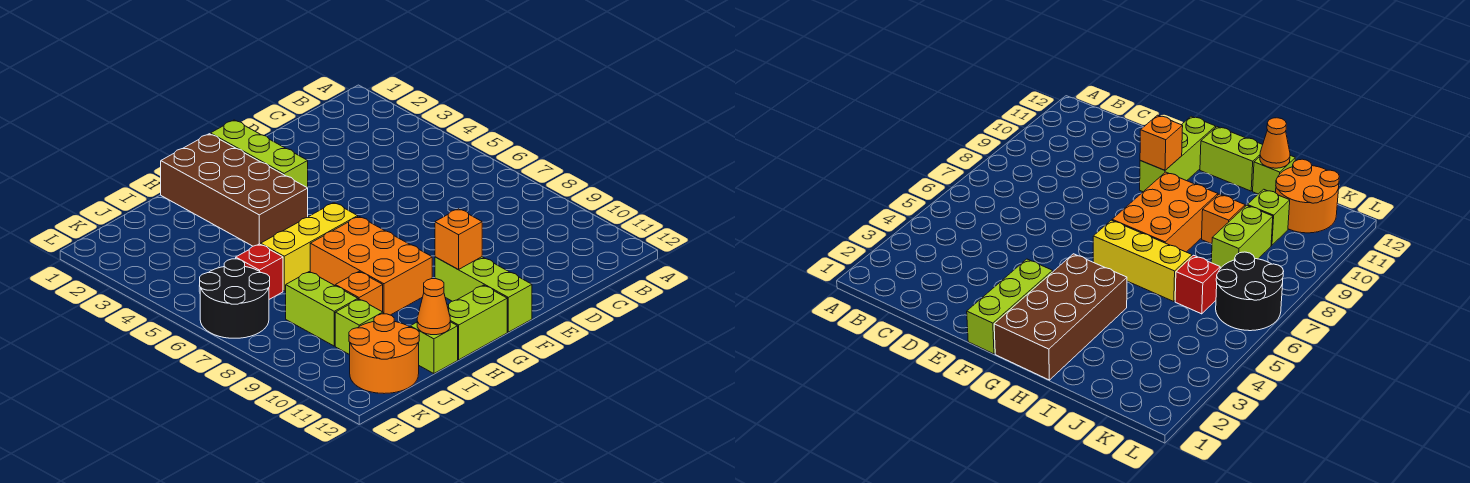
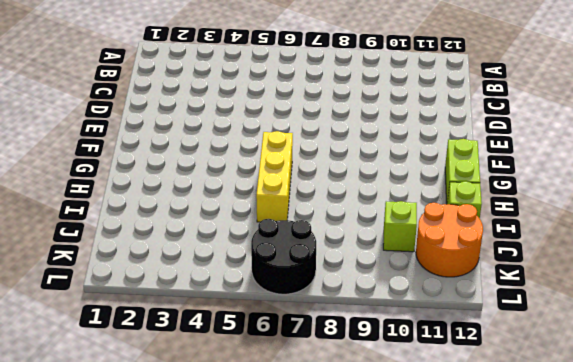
none -> lime 1x3 brick [211,120,308,188]
none -> lime 1x3 brick [435,257,532,332]
none -> brown 2x4 brick [161,134,308,246]

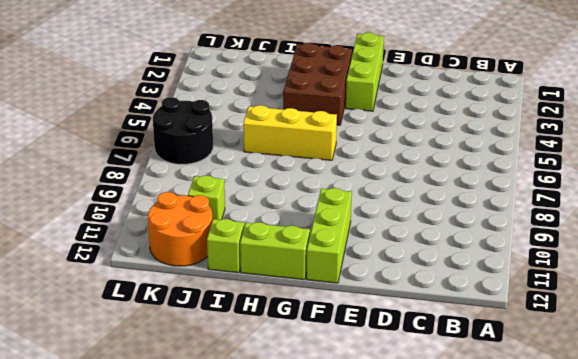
brown 2x3 brick [283,43,352,125] -> brown 2x4 brick [161,134,308,246]
none -> orange 2x3 brick [310,216,432,315]
none -> orange 1x1 brick [335,272,383,312]
none -> red 1x1 brick [236,244,283,299]

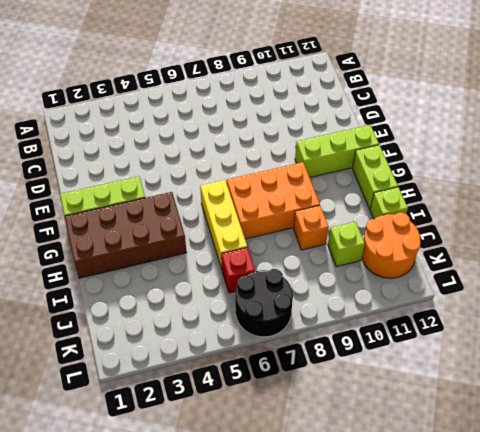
none -> lime 1x2 brick [286,272,358,346]
none -> orange 1x1 brick [435,209,482,270]
none -> orange 1x1 cone [417,279,450,335]

